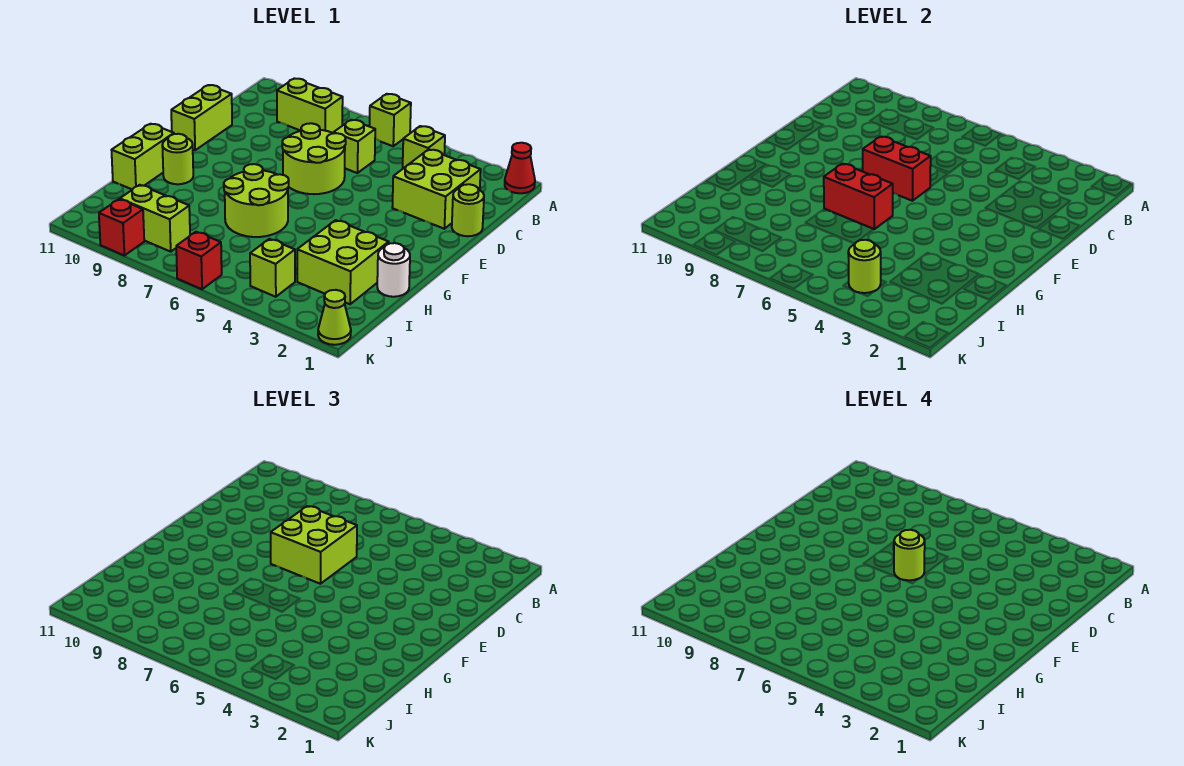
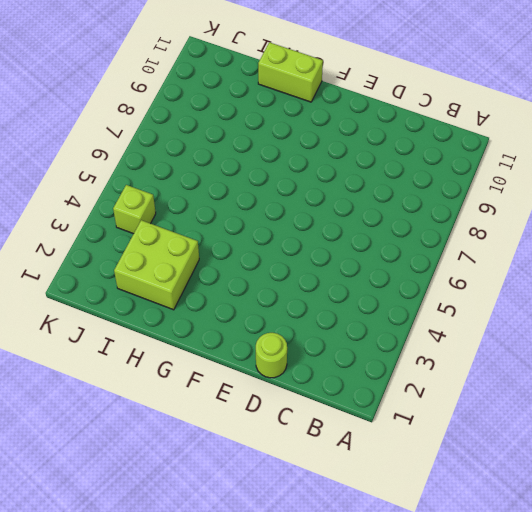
none -> red 1x1 cone [505,143,535,193]
none -> lime 1x1 brick [369,94,411,146]
none -> lime 1x1 brick [403,126,445,168]

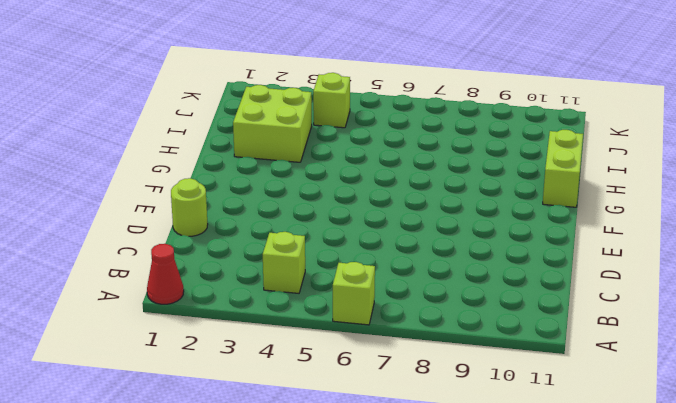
none -> lime 1x2 brick [277,79,343,133]
none -> lime 2x2 brick [392,149,481,229]
none -> lime 1x1 brick [334,120,375,173]

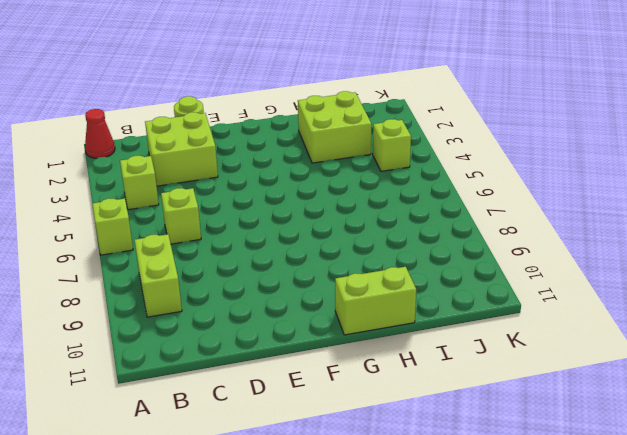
none -> lime 2x2 round brick [282,123,346,194]
none -> lime 1x2 brick [171,85,232,150]
none -> lime 2x2 round brick [224,164,289,237]

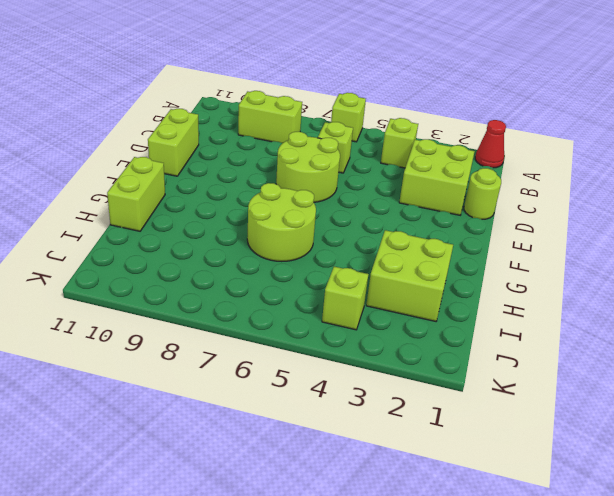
none -> lime 1x1 round brick [162,134,193,184]
none -> white 1x1 round brick [377,243,410,297]
none -> lime 1x2 brick [120,185,190,252]

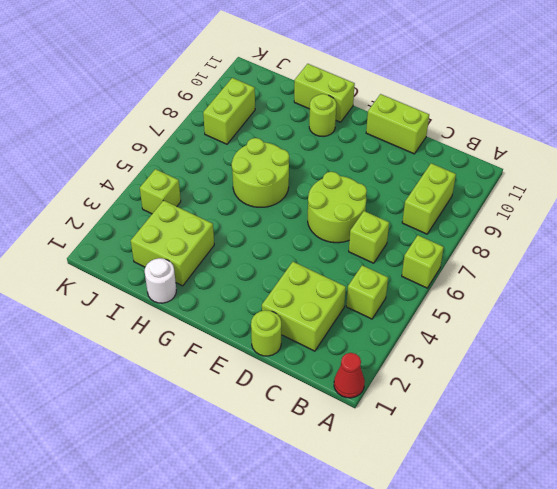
none -> lime 1x1 cone [318,290,351,345]
none -> red 1x1 brick [176,232,222,289]
none -> red 1x1 brick [99,199,144,255]

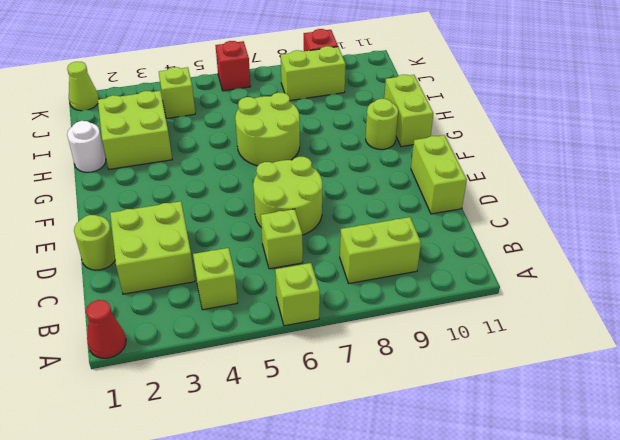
none -> red 1x2 brick [863,136,931,201]
none -> red 1x2 brick [824,164,893,229]
none -> lime 1x1 round brick [848,240,881,293]

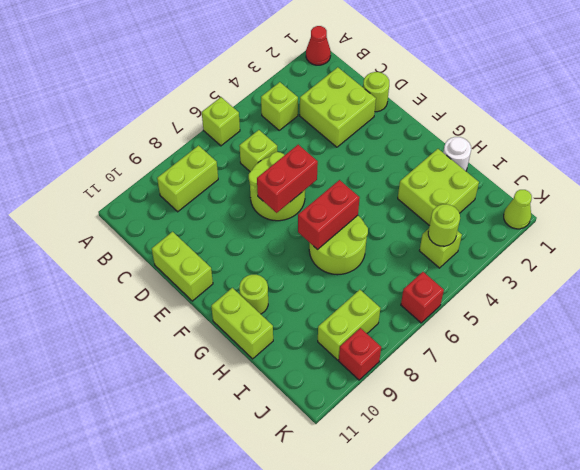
none -> lime 2x2 brick [271,506,357,584]
none -> lime 1x1 round brick [894,530,925,580]

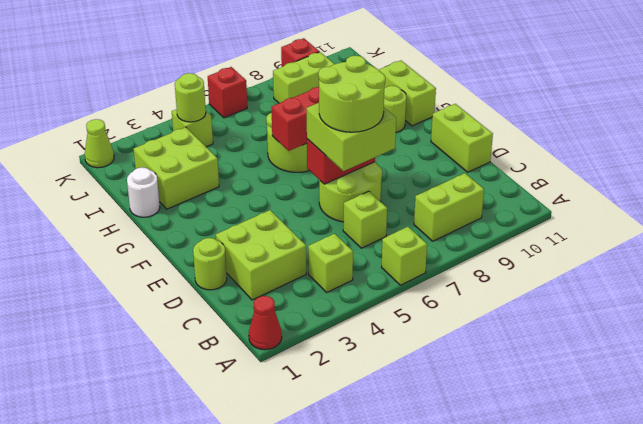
lime 2x2 round brick [318,56,385,132] -> lime 1x1 round brick [894,530,925,580]

